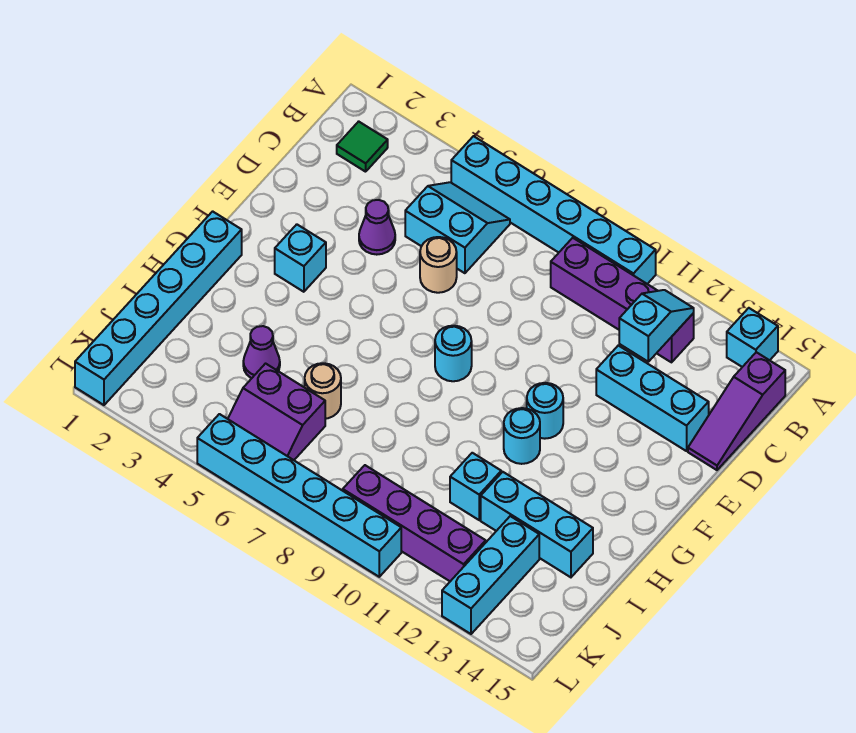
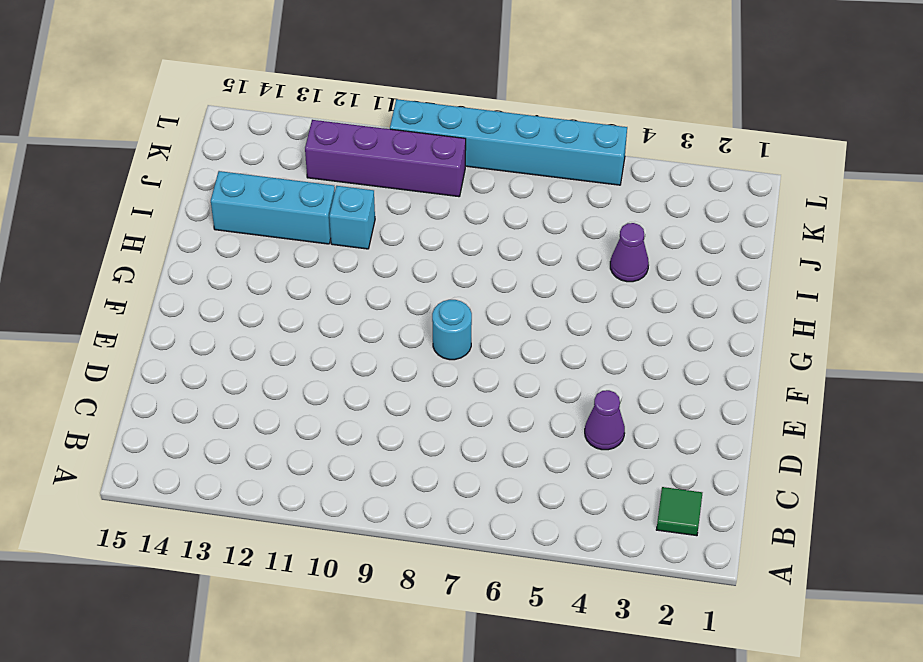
none -> cyan 1x6 brick [451,136,656,284]
none -> cyan 1x1 brick [727,308,778,367]
none -> cyan 2x2 slope [405,182,510,273]

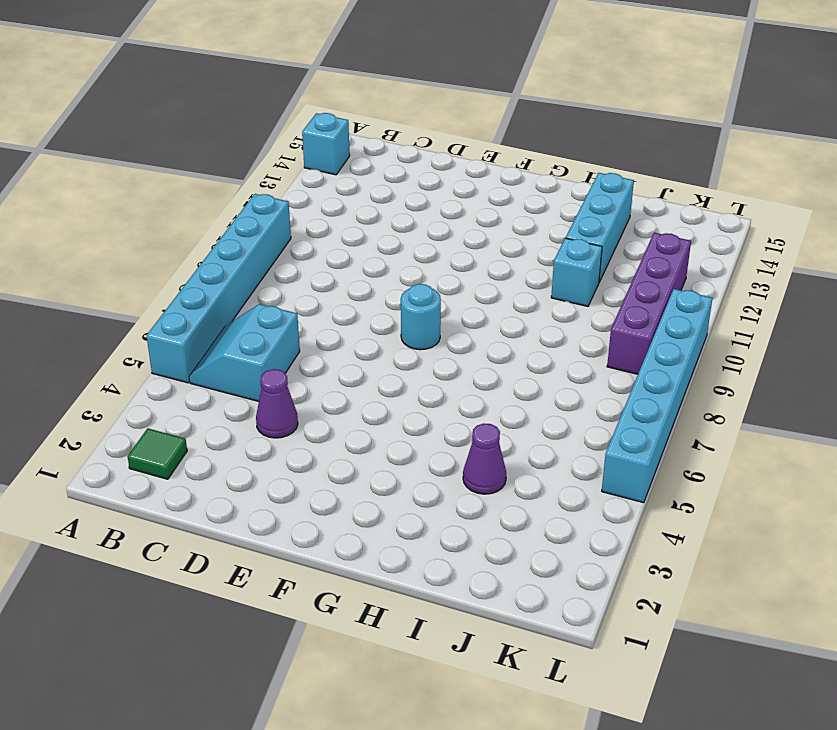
none -> purple 1x4 brick [551,238,694,362]
none -> purple 1x3 slope [688,352,785,470]
none -> tan 1x1 round brick [420,237,457,293]

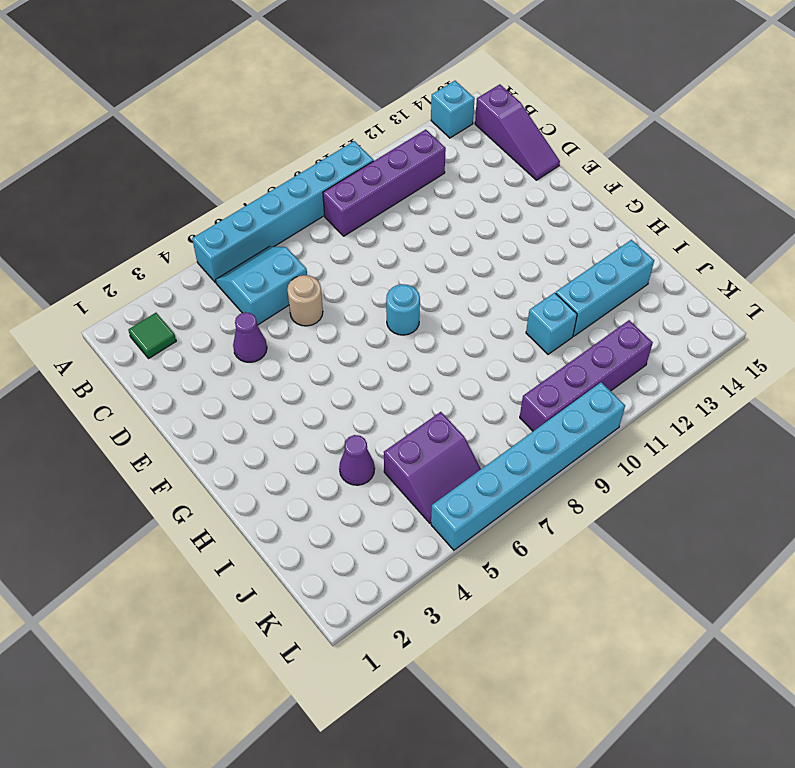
none -> cyan 1x3 brick [596,345,709,451]
none -> cyan 1x1 brick [275,224,326,292]
none -> cyan 1x1 round brick [527,383,563,439]

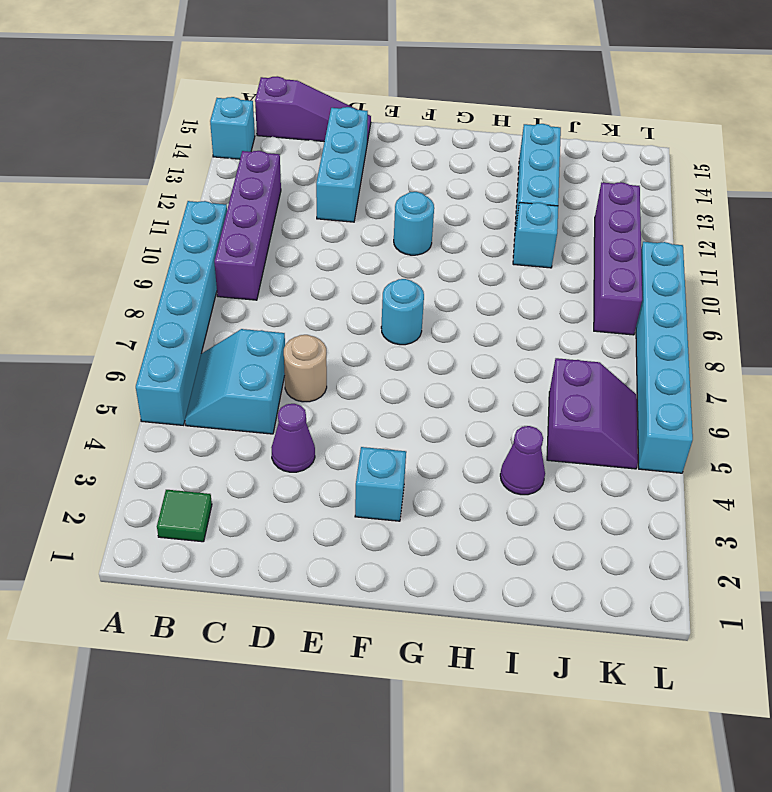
none -> cyan 1x6 brick [75,211,242,405]
none -> cyan 1x1 round brick [504,408,540,464]
none -> tan 1x1 round brick [305,363,341,419]

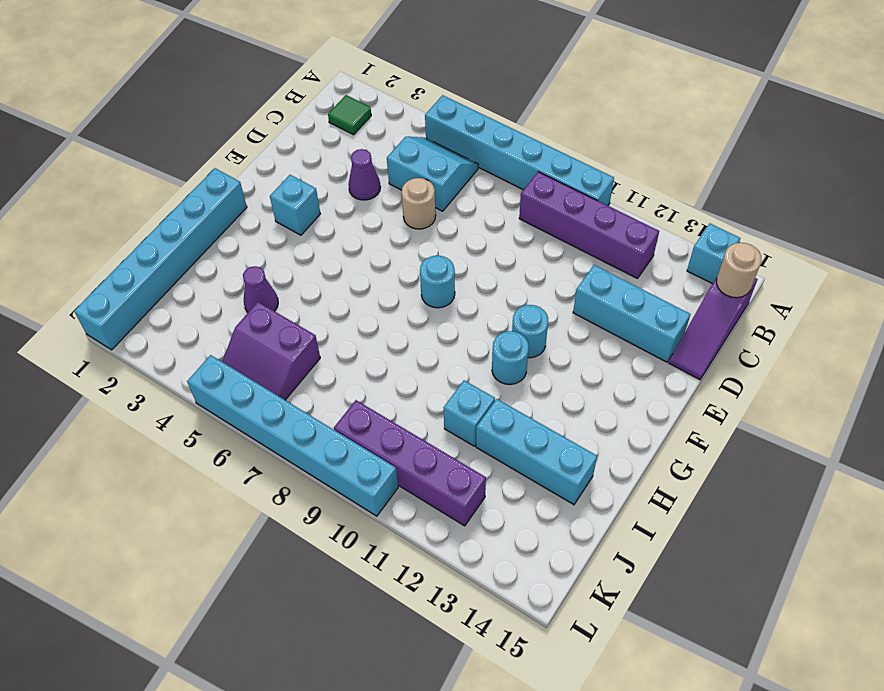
tan 1x1 round brick [717,243,761,298] -> tan 1x1 round brick moved to [305,363,341,419]
none -> cyan 1x3 brick [442,516,539,634]
none -> cyan 1x2 slope [619,290,694,362]

